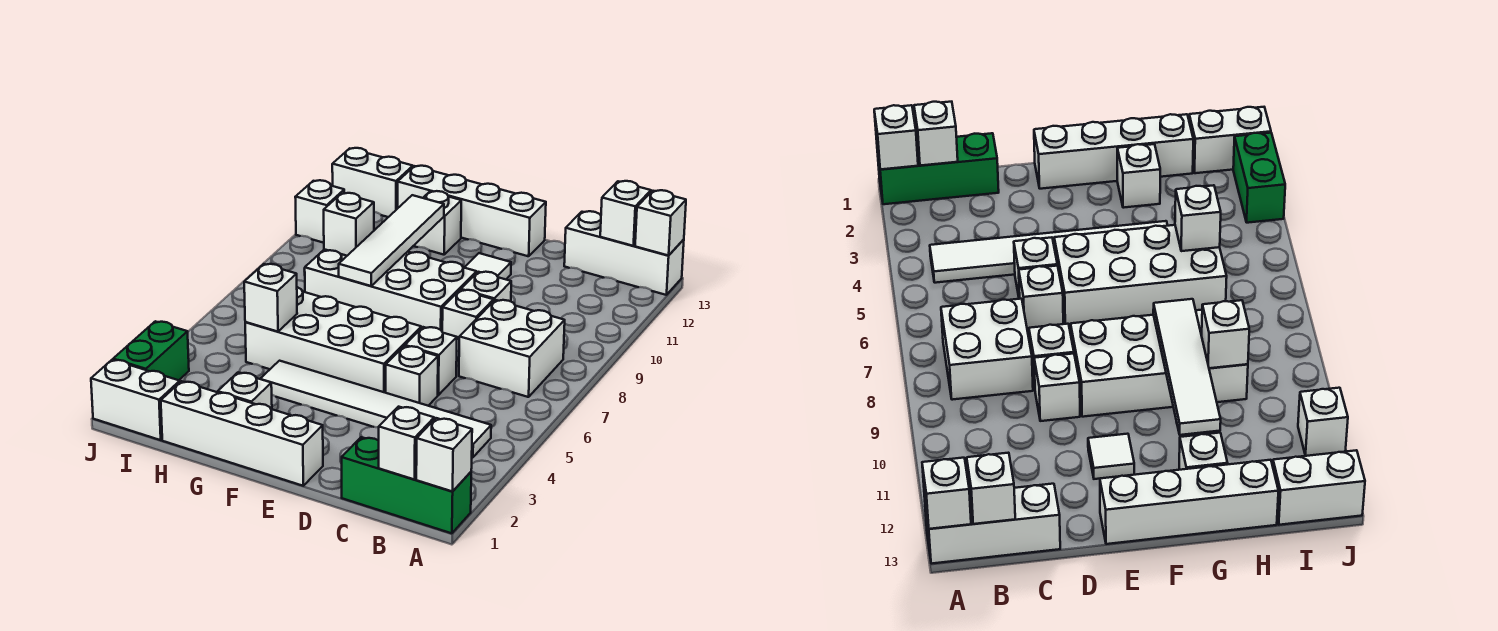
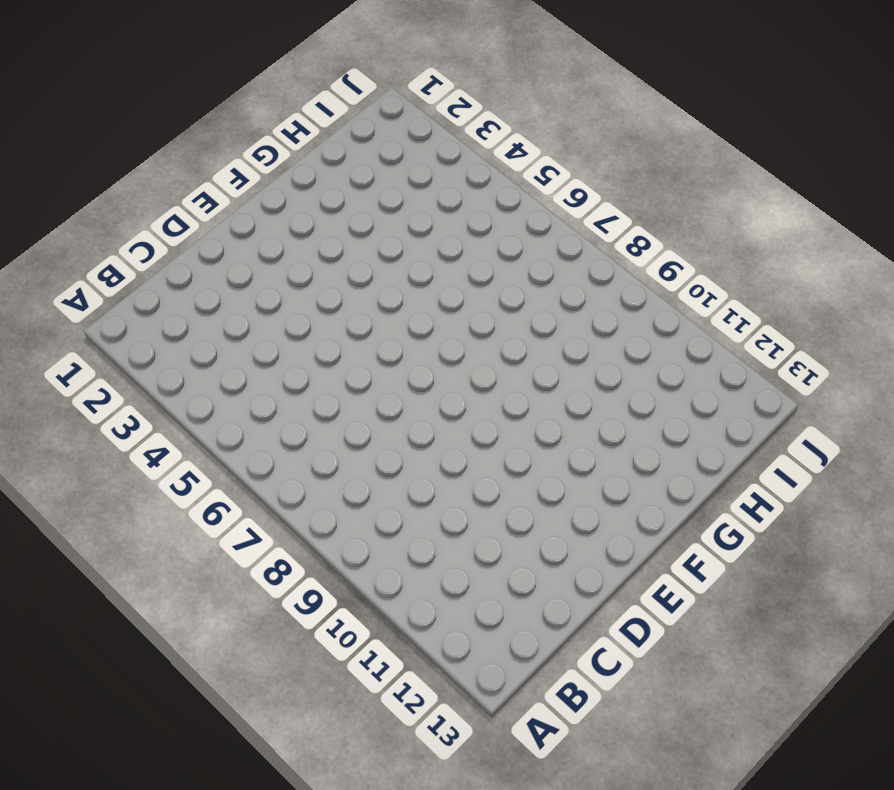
none -> green 1x3 brick [342,437,471,533]
none -> white 1x3 brick [564,211,684,295]
none -> white 1x6 tile [260,361,491,458]

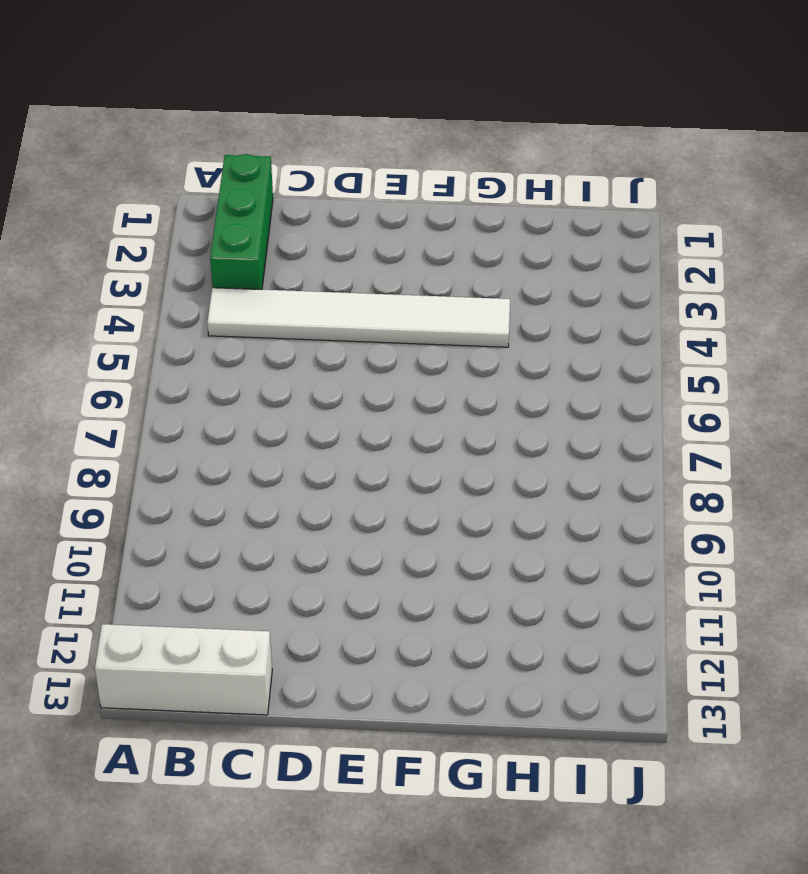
green 1x3 brick [210,154,273,290] -> green 1x3 brick turned to [342,437,471,533]
none -> white 2x2 brick [459,300,565,397]
none -> white 1x1 brick [386,346,438,406]
none -> white 1x1 brick [405,327,457,395]

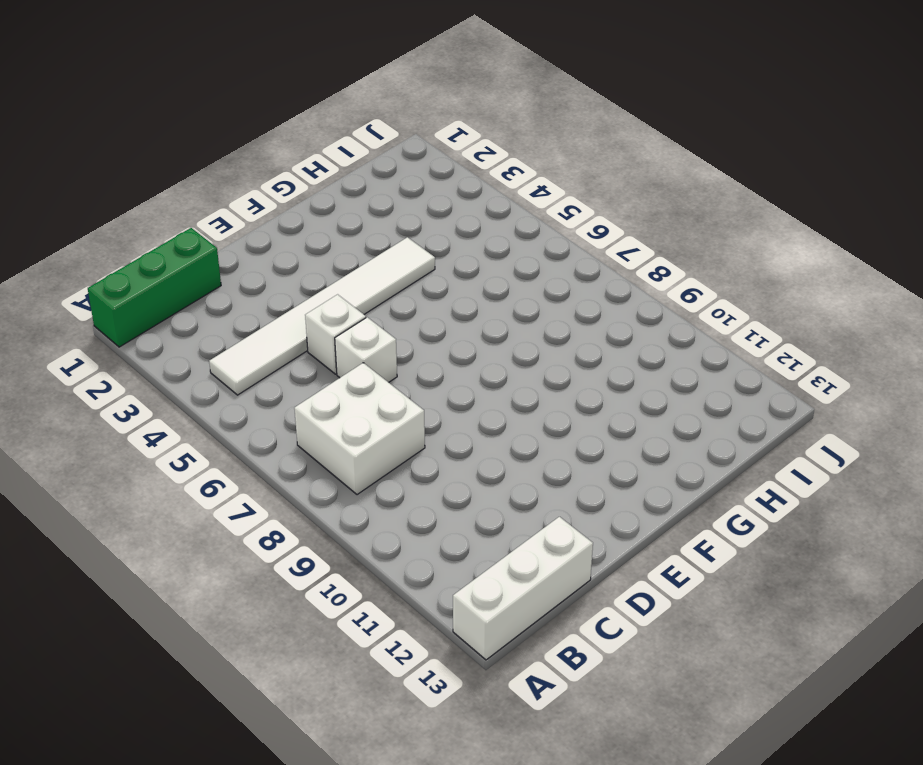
none -> white 1x1 brick [442,290,494,351]
none -> white 1x1 brick [461,272,511,301]
none -> white 1x4 brick [161,381,323,486]

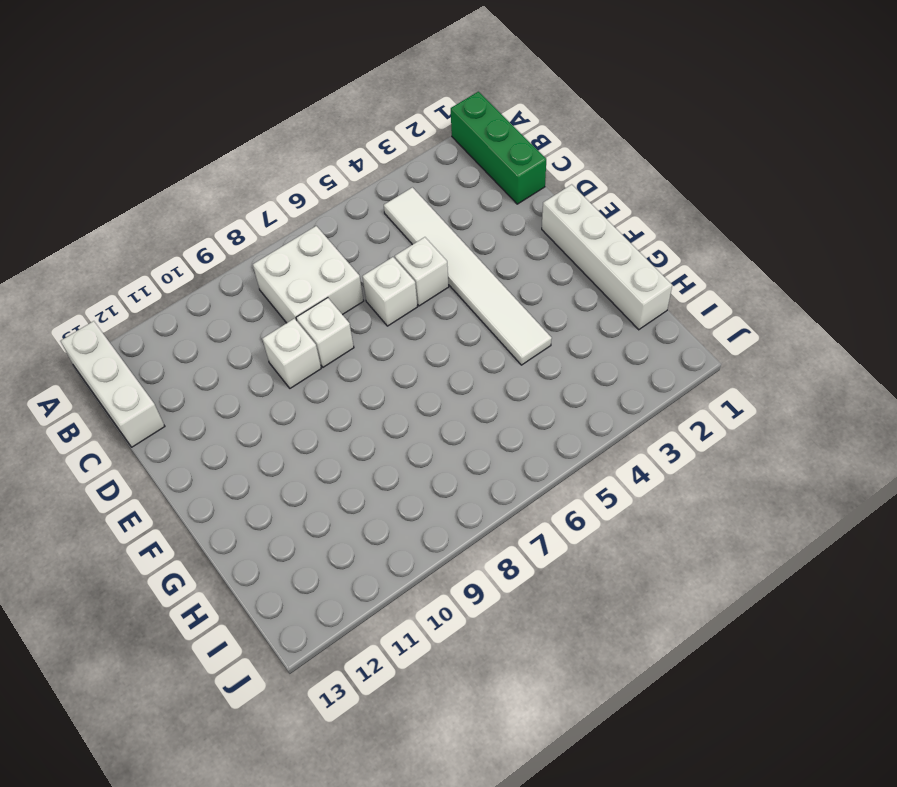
none -> white 2x4 brick [245,287,421,393]
none -> white 2x4 brick [305,249,477,331]
none -> white 1x1 tile [464,253,511,279]

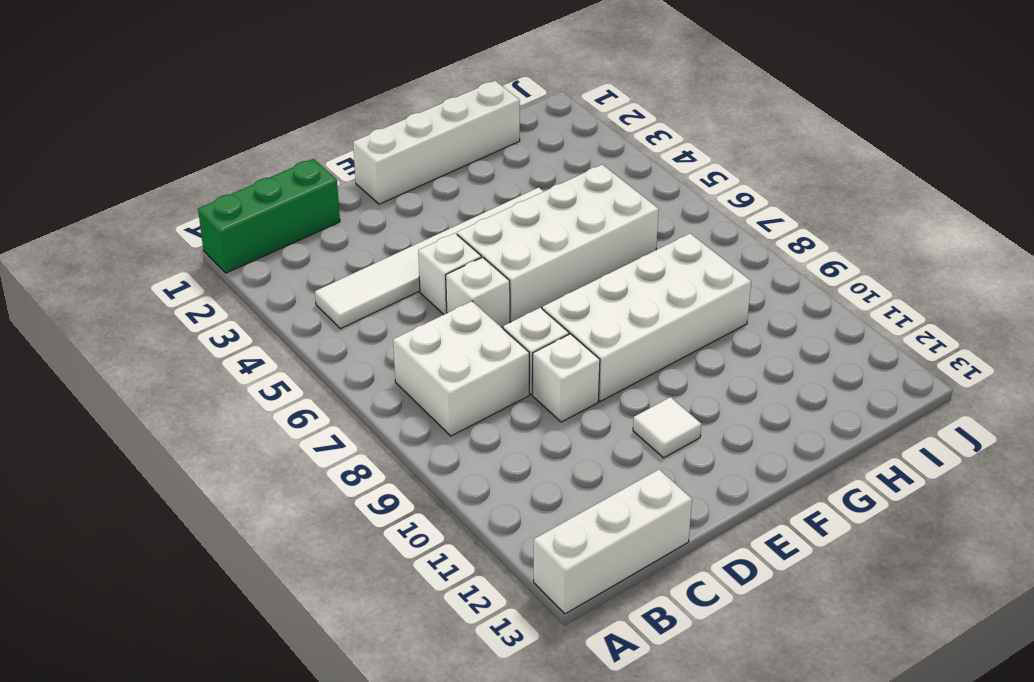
none -> white 1x4 brick [397,166,546,256]
none -> white 1x1 brick [218,373,272,409]
none -> white 1x1 brick [414,191,461,255]

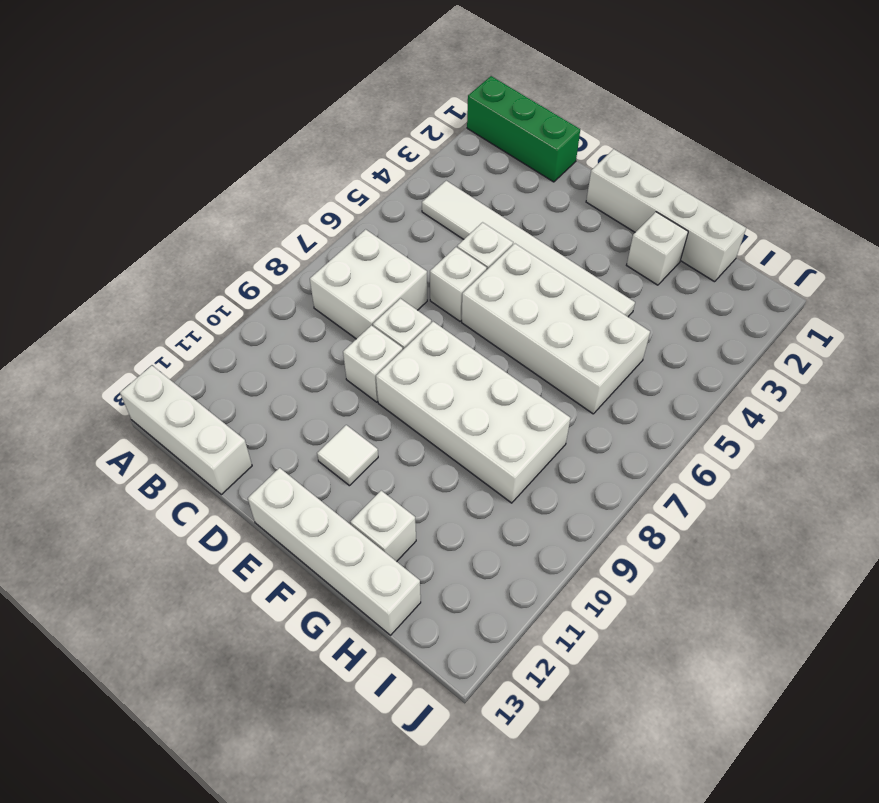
none -> white 1x2 brick [91,360,180,440]
none -> white 1x2 brick [332,148,413,217]
none -> green 1x2 brick [113,321,189,380]

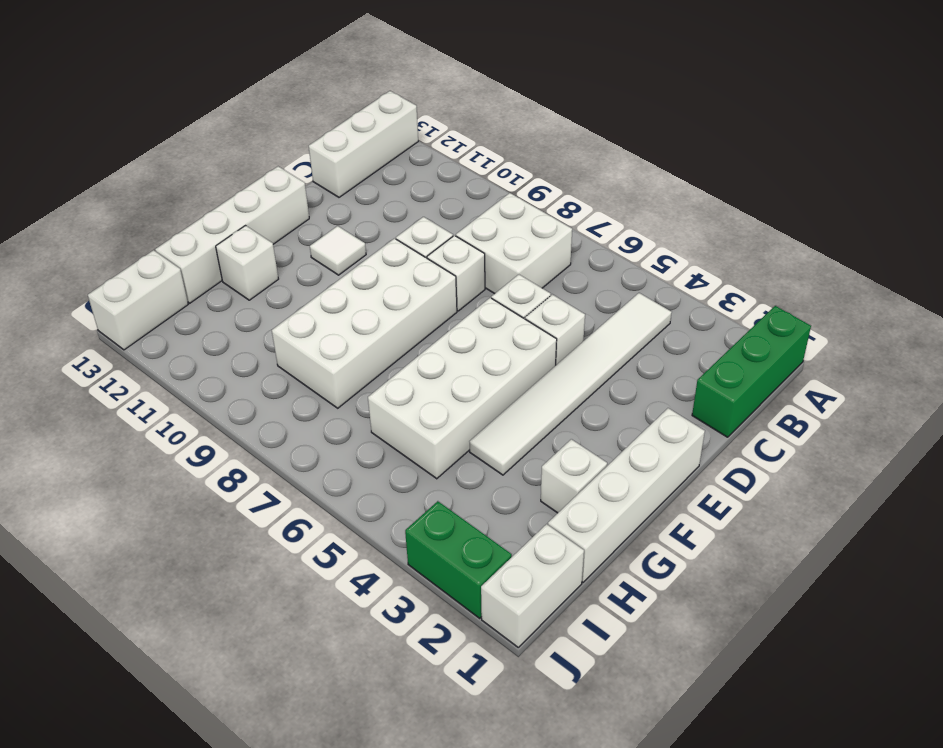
none -> white 1x1 brick [295,180,344,243]
none -> white 1x1 brick [416,418,472,491]
none -> white 1x1 brick [635,190,686,256]

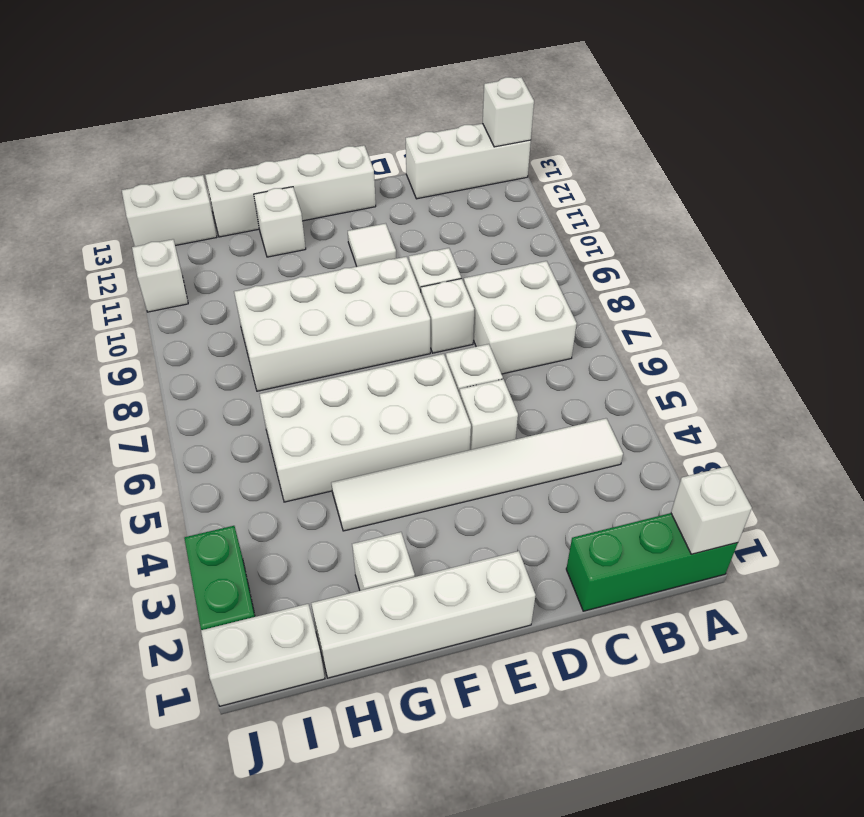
none -> white 1x1 brick [379,407,434,480]
none -> white 1x1 brick [600,181,651,246]
none -> white 1x4 tile [339,195,444,286]

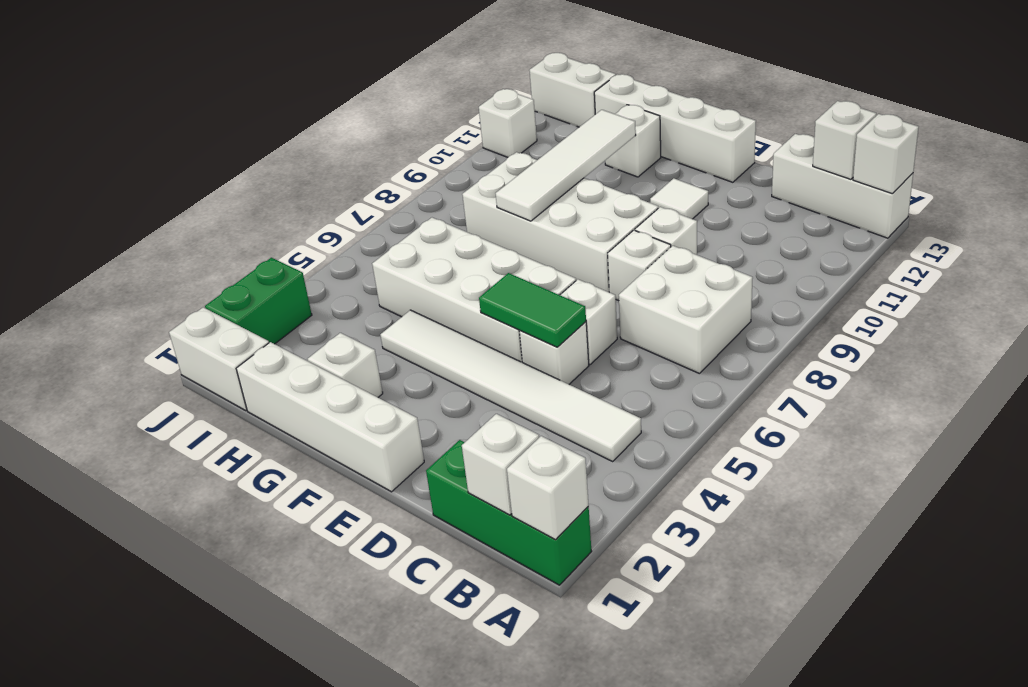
green 1x2 tile [479,273,586,347] -> none
none -> white 1x1 brick [244,264,297,332]
none -> white 1x1 brick [324,193,374,256]

